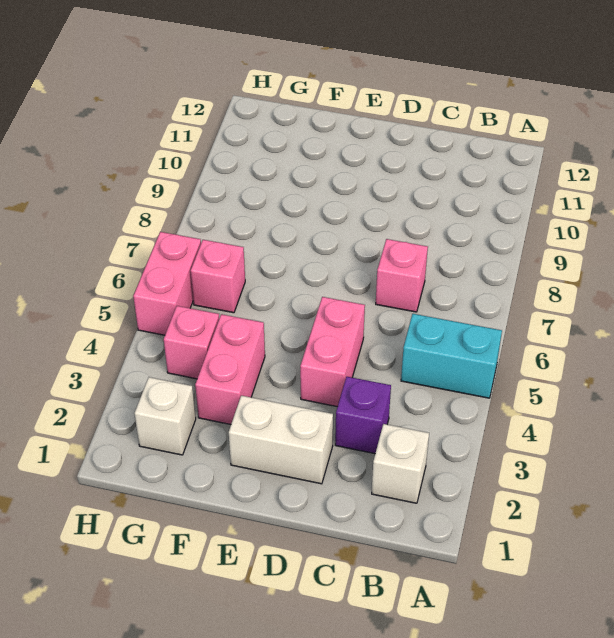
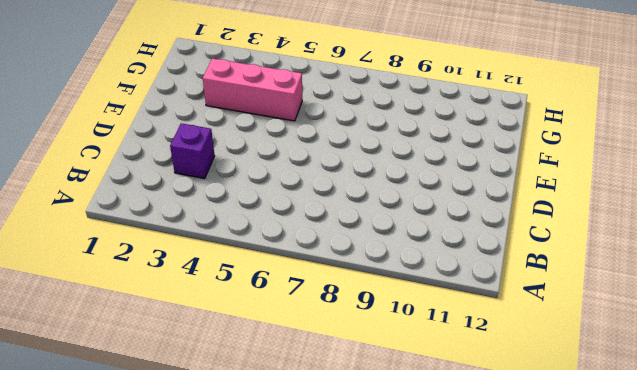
pink 1x3 brick [203,58,302,121] -> pink 1x2 brick [195,314,265,424]
none -> cyan 1x2 brick [401,314,502,398]
none -> white 1x1 brick [372,424,429,503]

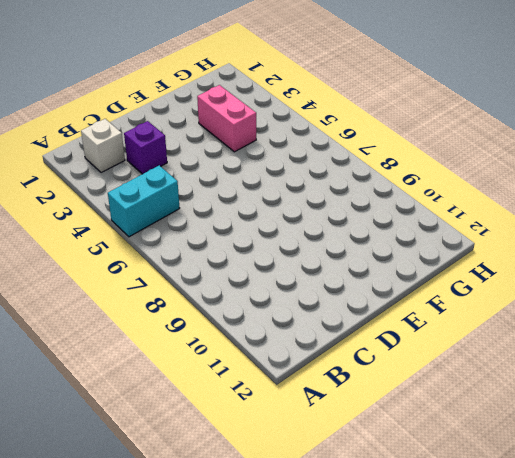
none -> pink 1x1 brick [376,239,428,312]
none -> white 1x2 brick [229,396,333,484]

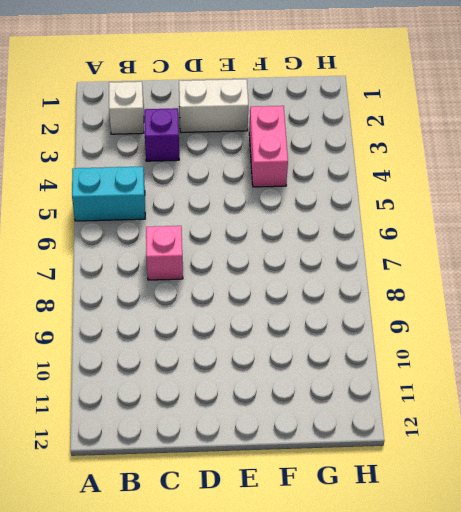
none -> pink 1x2 brick [300,297,365,407]
none -> white 1x1 brick [134,377,196,455]

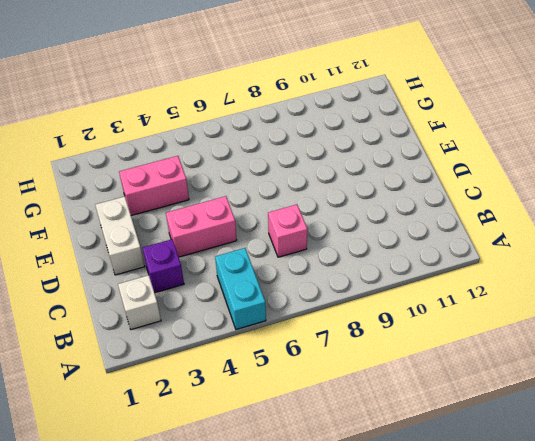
none -> white 1x1 brick [134,377,196,455]
none -> pink 1x1 brick [164,306,219,379]

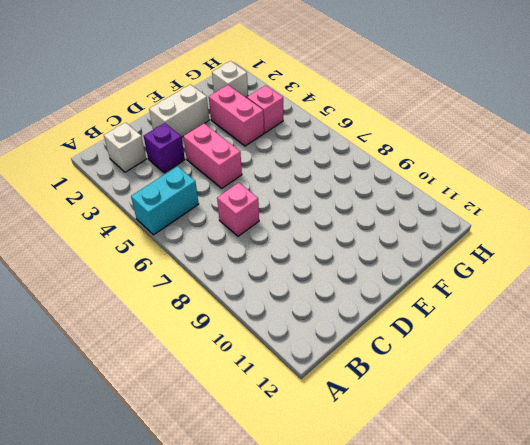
none -> pink 1x1 brick [191,240,245,313]
none -> pink 1x2 brick [133,232,201,335]

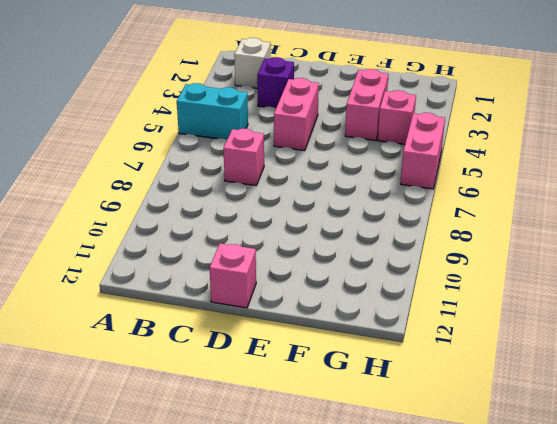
pink 1x1 brick [210,243,256,308] -> pink 1x1 brick moved to [191,240,245,313]
none -> white 1x2 brick [229,396,333,484]
none -> white 1x1 brick [134,377,196,455]

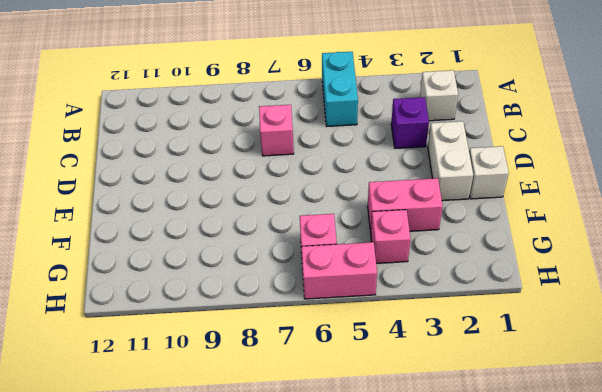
white 1x1 brick [469,146,509,199] -> white 1x1 brick moved to [134,377,196,455]
none -> pink 1x2 brick [300,297,365,407]

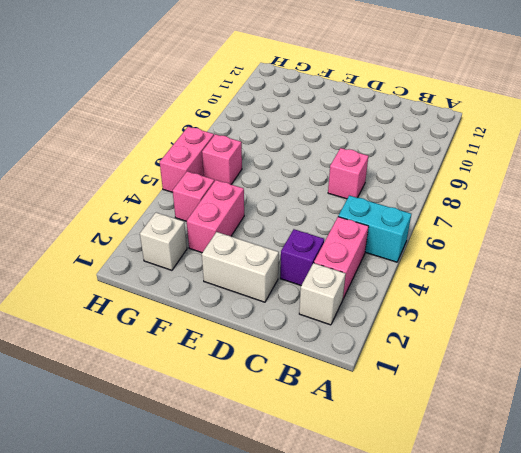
pink 1x2 brick [314,217,369,298] -> pink 1x2 brick moved to [300,297,365,407]

